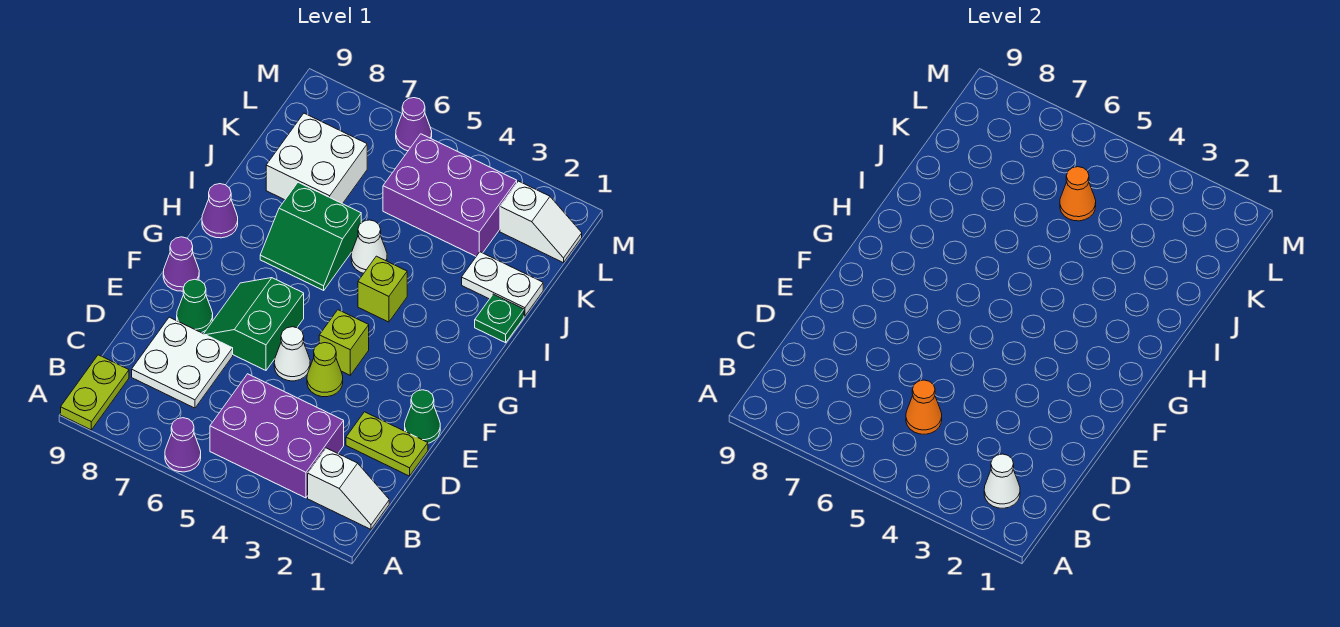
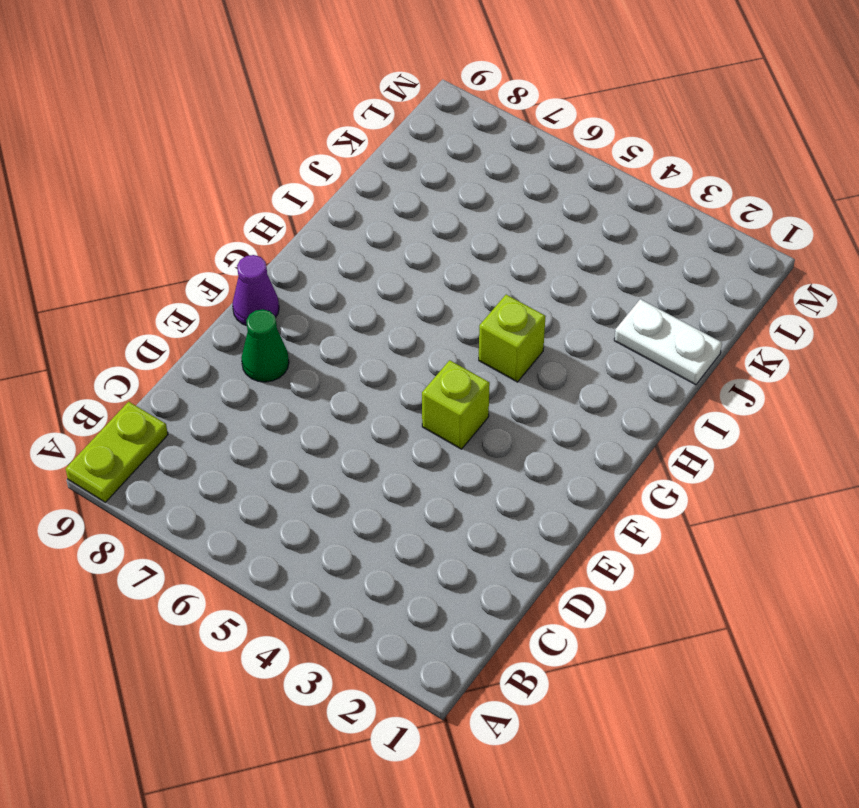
none -> purple 1x1 cone [165,418,201,472]
none -> white 1x2 slope [308,448,389,529]
none -> purple 2x3 brick [210,374,344,498]

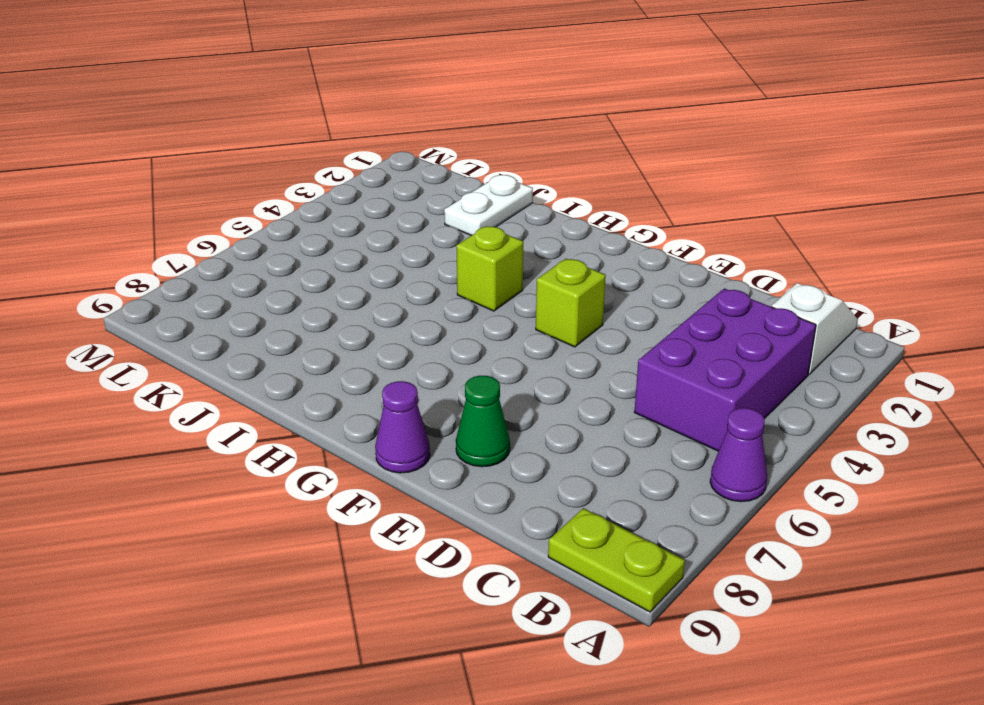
none -> white 2x2 plate [132,317,233,408]
none -> lime 1x2 plate [346,412,428,476]
none -> green 1x1 cone [405,390,440,443]

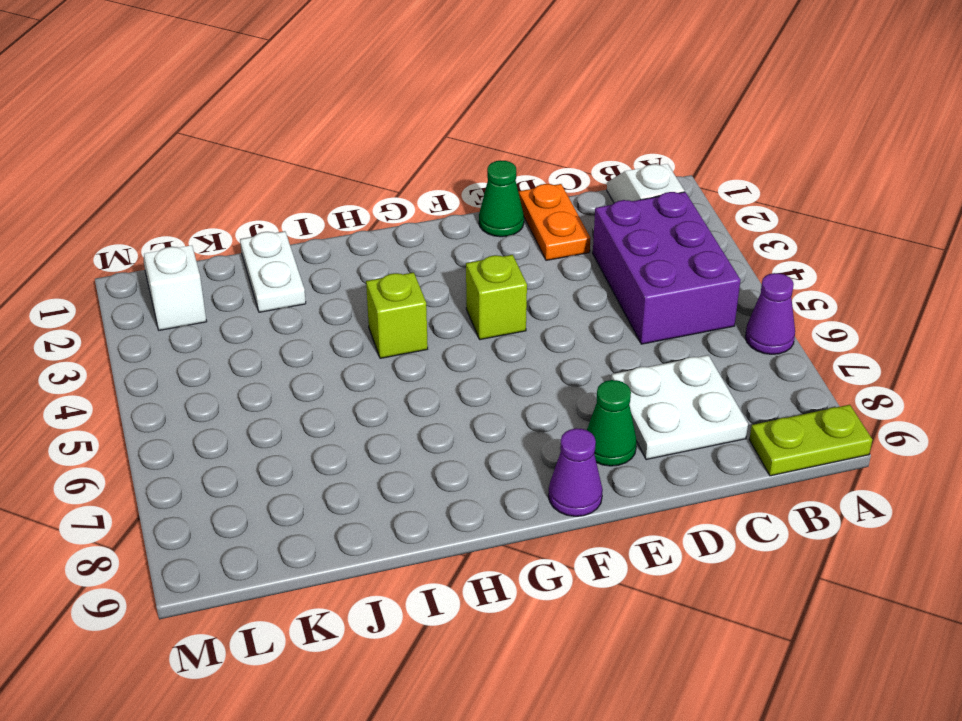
orange 1x2 plate [519,184,591,260] -> lime 1x2 plate [346,412,428,476]
none -> lime 1x1 cone [307,343,343,397]
none -> white 1x1 cone [274,327,310,381]
none -> green 2x2 slope [204,278,304,370]

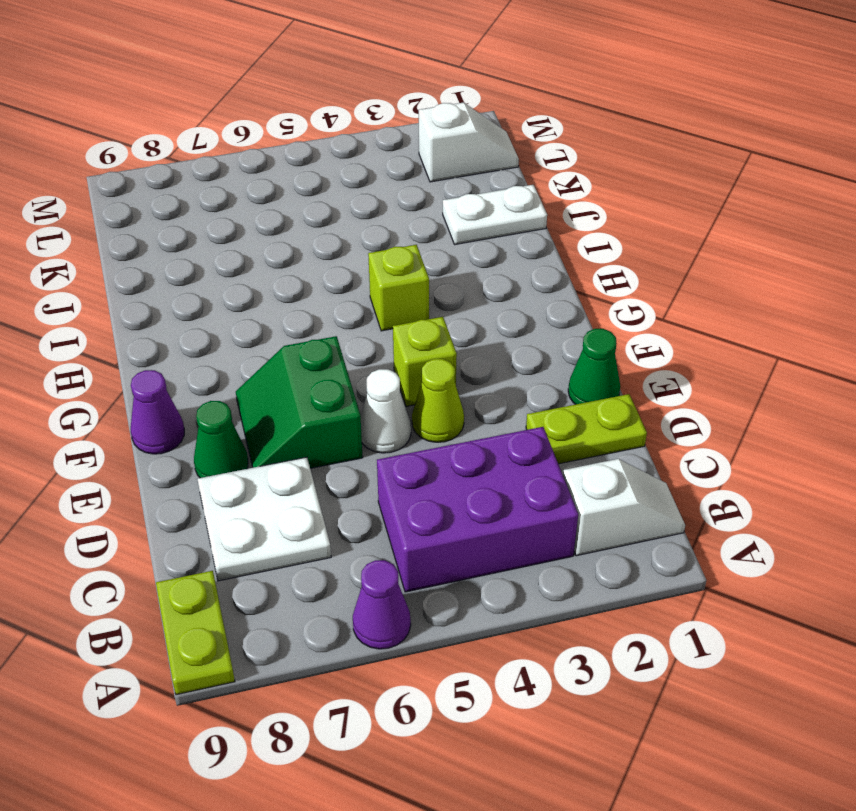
none -> green 2x2 slope [260,182,361,290]
none -> purple 1x1 cone [202,184,238,238]
none -> green 1x1 plate [475,294,524,343]

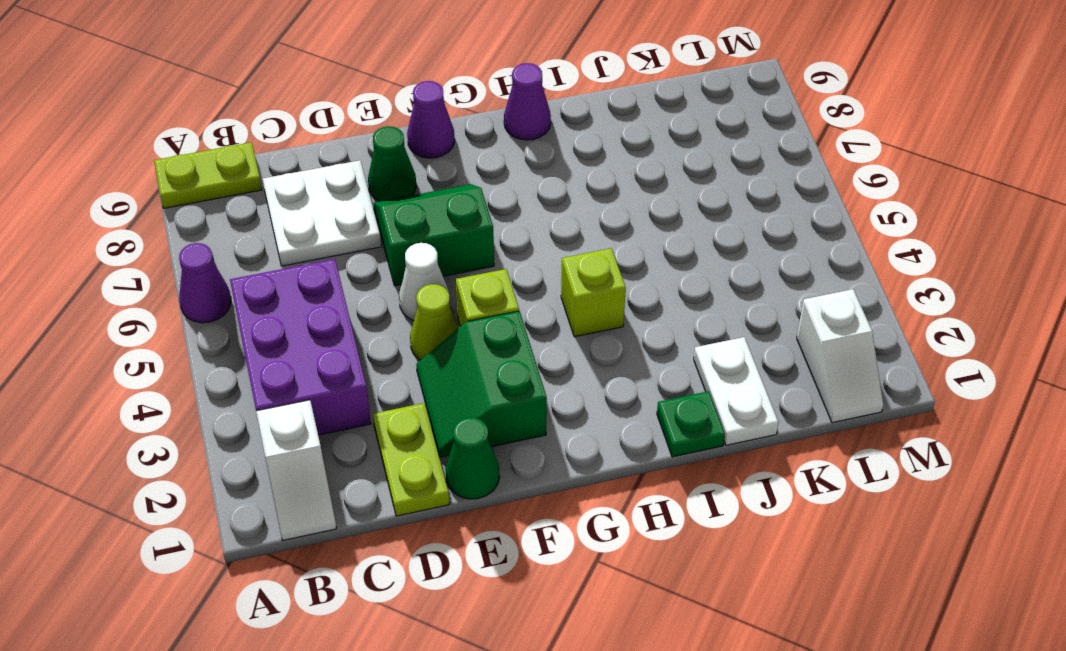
green 2x2 slope [416,311,547,457] -> green 2x2 slope moved to [260,182,361,290]
none -> white 1x1 cone [351,220,387,273]
none -> white 2x2 brick [266,113,367,204]
none -> purple 2x3 brick [383,134,517,256]

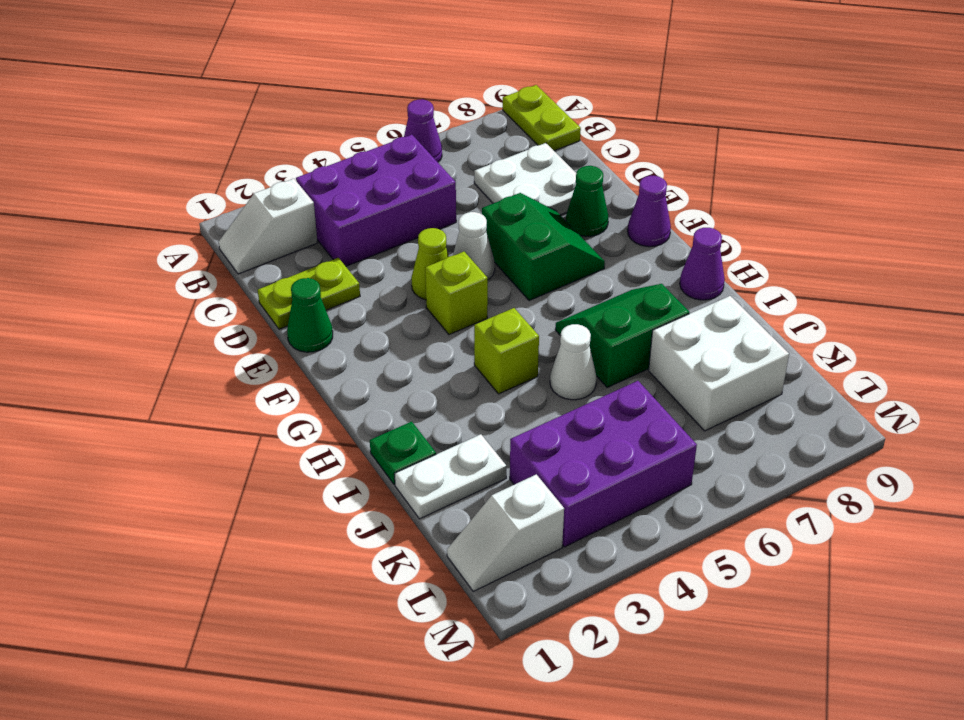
none -> purple 1x1 cone [396,98,432,151]
none -> white 1x1 cone [984,454,1020,508]
none -> orange 1x1 cone [906,380,942,434]

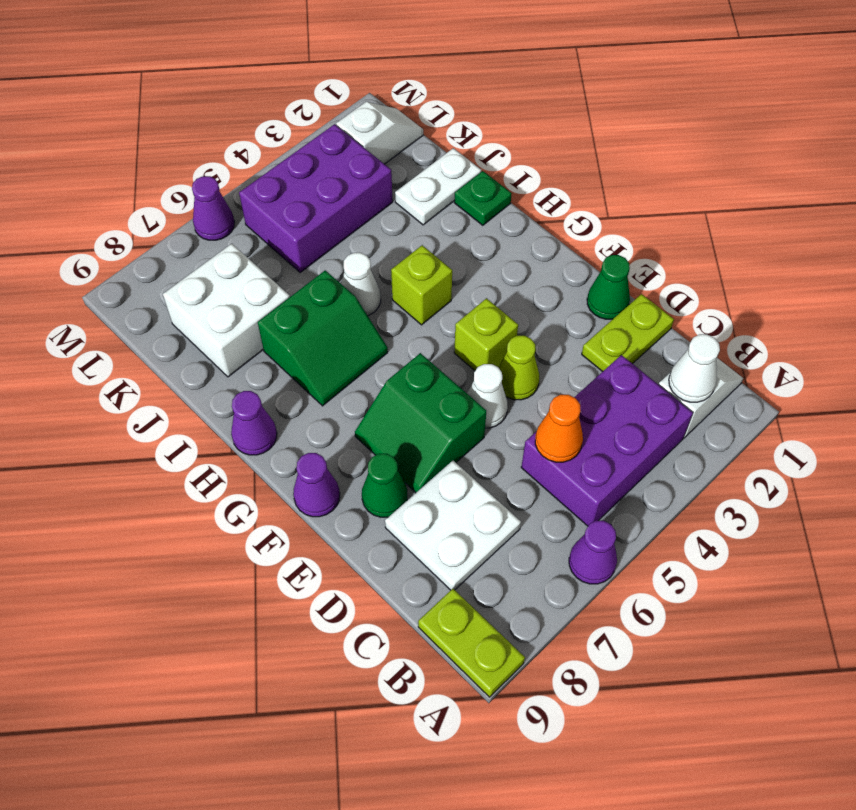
none -> orange 1x1 cone [1060,167,1096,221]

